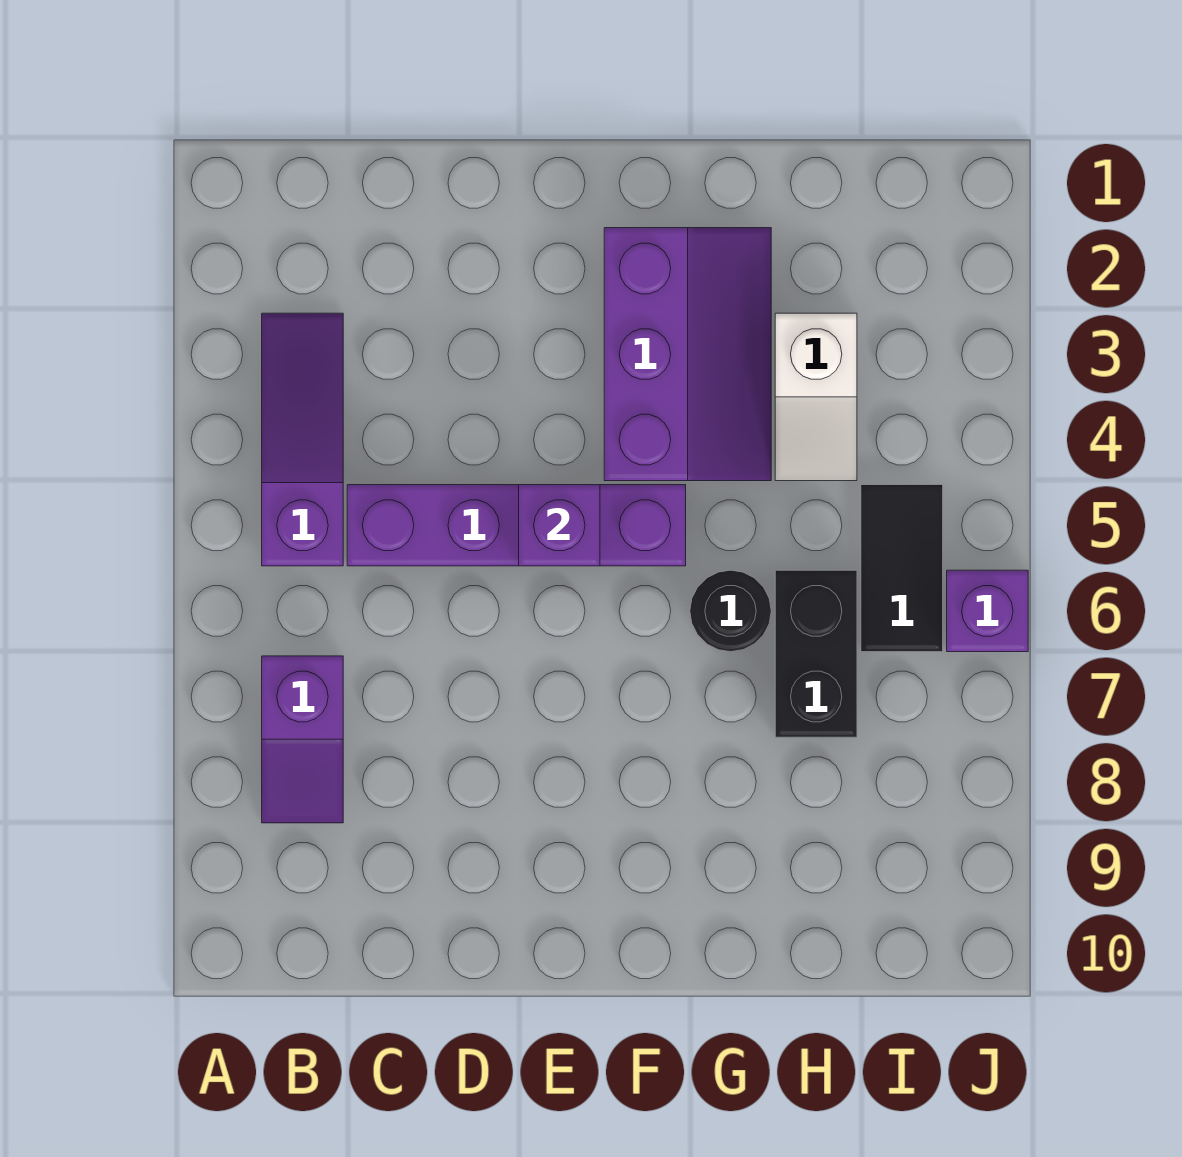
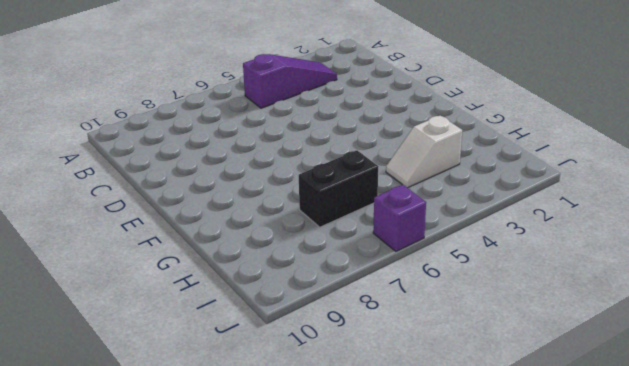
none -> purple 1x2 slope [262,656,343,823]
none -> purple 1x4 brick [347,485,686,566]

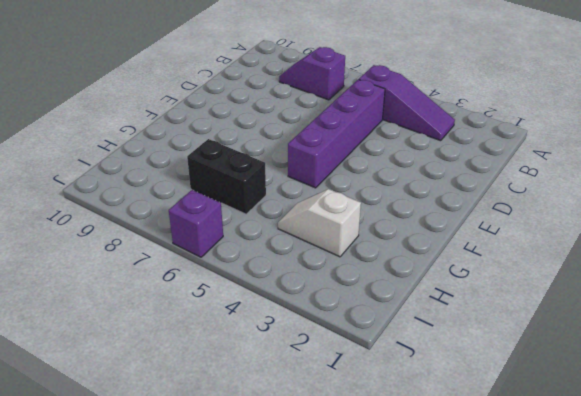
none -> purple 2x3 slope [604,228,771,481]
none -> black 1x1 round brick [690,570,771,652]

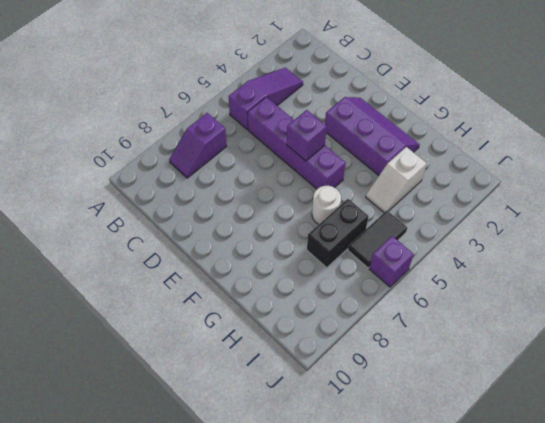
purple 2x3 slope [325,97,420,176] -> purple 2x3 slope turned to [604,228,771,481]
white 1x1 round brick [312,186,341,224] -> black 1x1 round brick [690,570,771,652]

